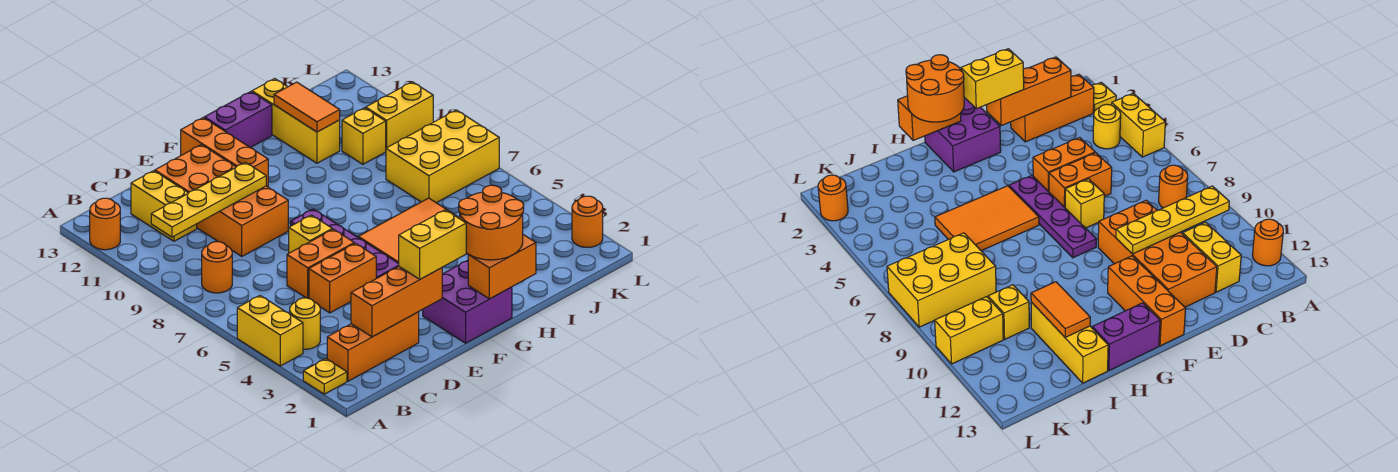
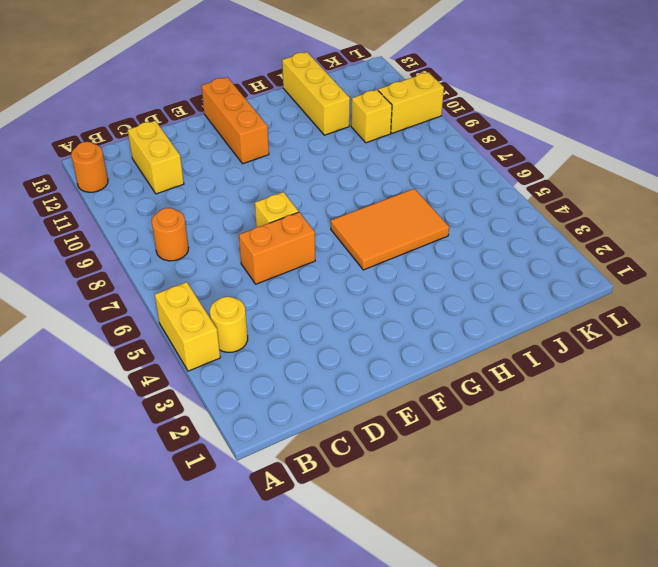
none -> yellow 1x1 plate [303,359,347,394]
none -> orange 1x3 brick [327,312,419,381]
none -> orange 1x2 brick [309,243,376,313]

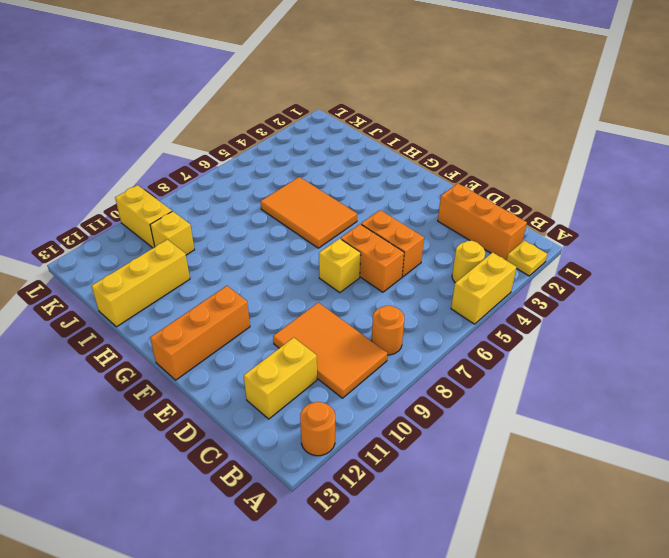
orange 2x3 tile [273,303,388,398] -> orange 2x4 brick [155,145,288,256]
none -> purple 2x2 brick [423,260,512,343]
none -> purple 1x4 plate [291,209,399,278]
none -> purple 1x2 brick [204,92,272,148]

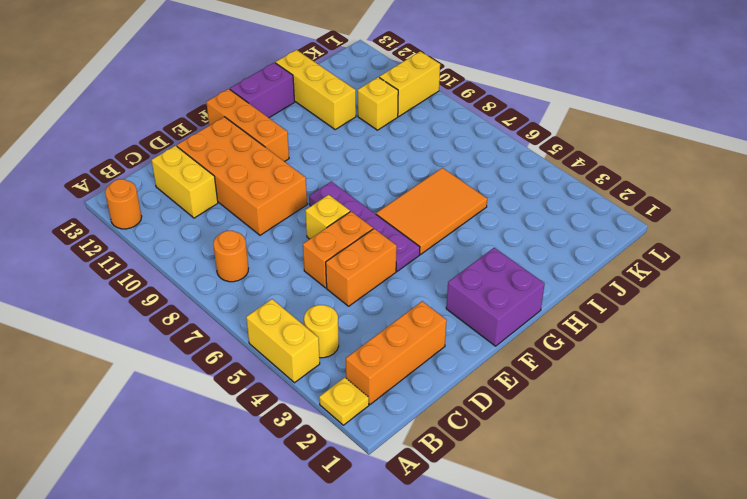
none -> yellow 2x3 brick [386,110,499,203]
none -> orange 1x1 round brick [572,196,603,247]
none -> yellow 1x4 plate [151,162,266,237]

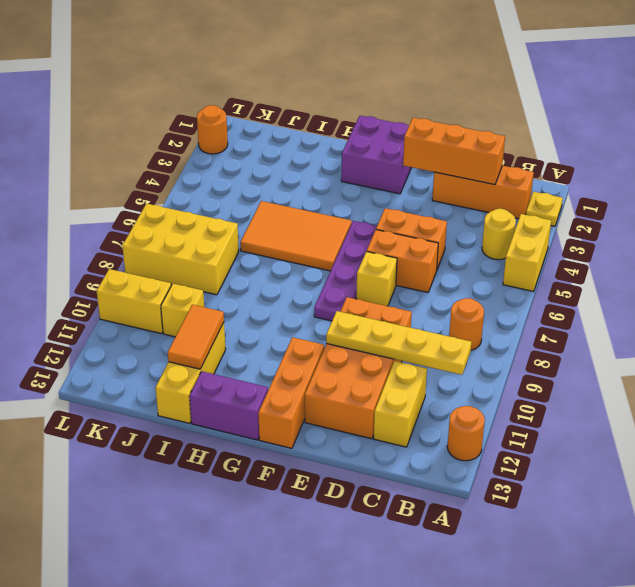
none -> orange 1x2 brick [468,235,536,299]
none -> yellow 1x2 brick [399,210,466,279]
none -> orange 2x2 round brick [459,185,524,260]

